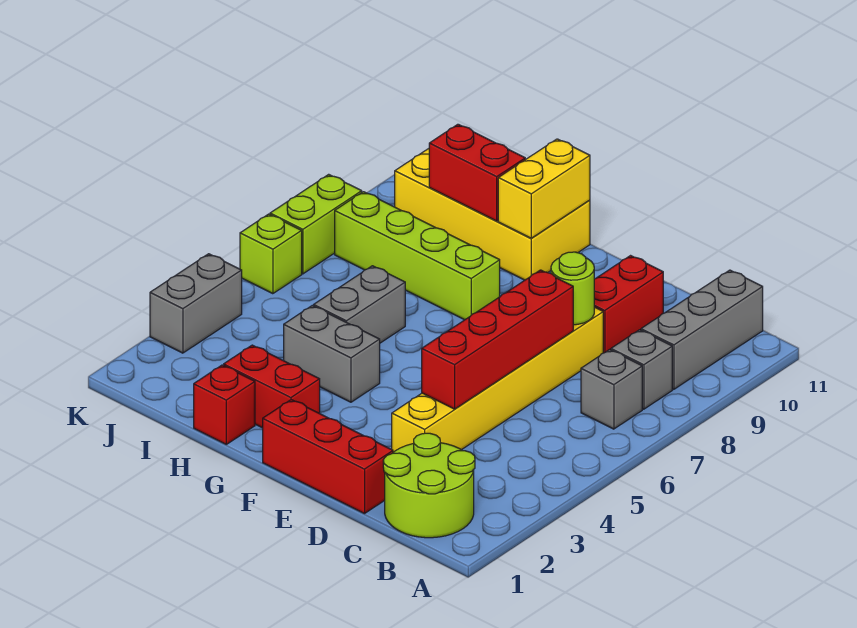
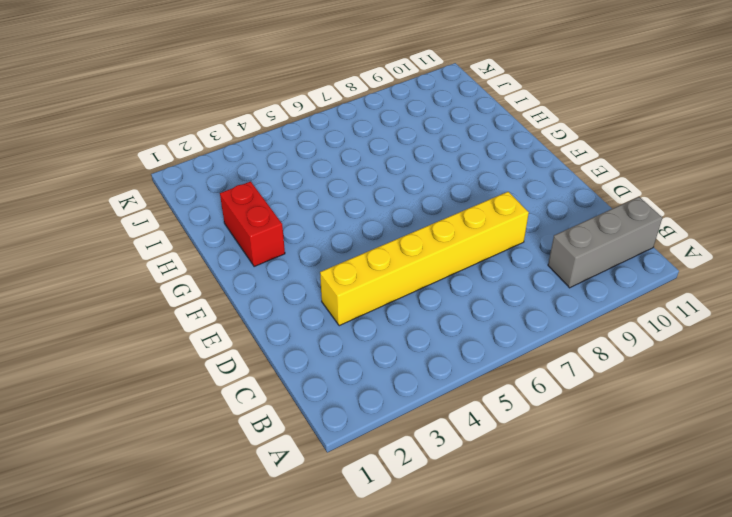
none -> lime 2x2 round brick [383,433,475,538]
none -> grey 1x1 brick [581,350,642,429]
none -> grey 1x1 brick [611,330,672,409]

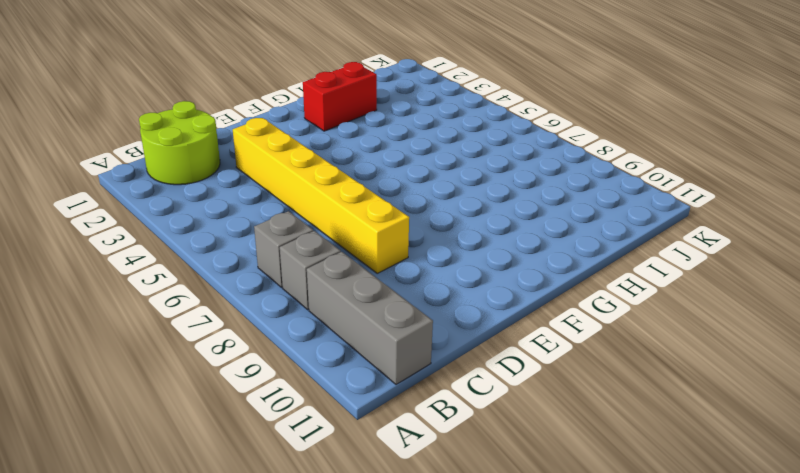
none -> red 1x3 brick [263,400,393,514]
none -> red 1x2 brick [594,256,663,353]
none -> grey 1x2 brick [284,306,380,402]

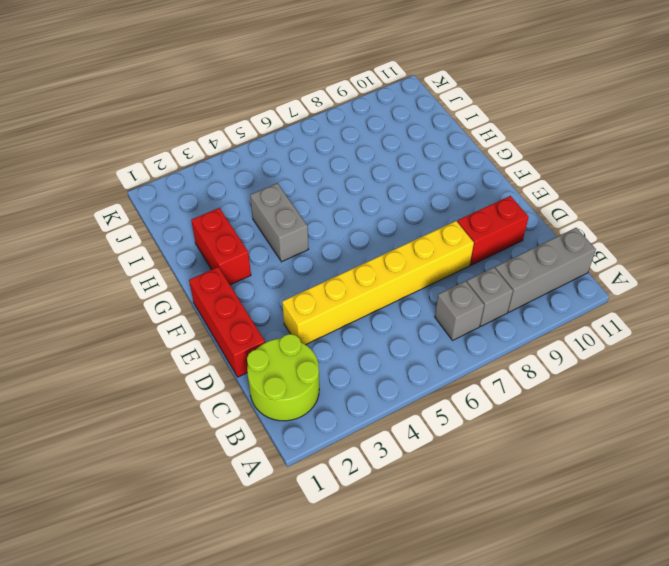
none -> lime 1x4 brick [335,192,500,320]
none -> yellow 2x4 brick [395,149,590,280]
none -> red 1x1 brick [194,365,255,444]

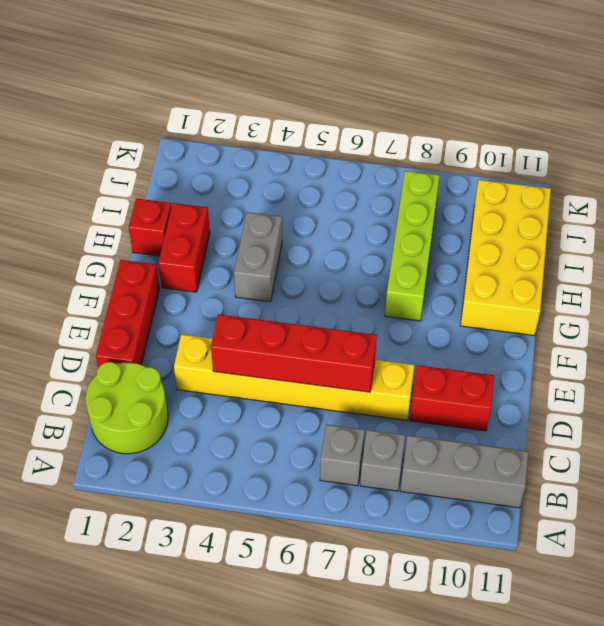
none -> grey 1x2 brick [314,266,405,343]
none -> grey 1x2 brick [150,254,242,353]
none -> lime 1x1 brick [240,214,302,294]

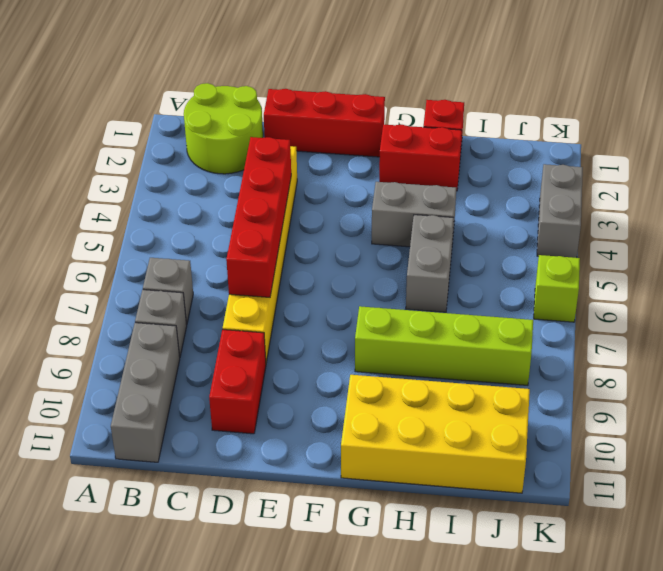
none -> lime 1x2 brick [270,174,362,274]
none -> lime 1x1 round brick [551,252,594,325]
none -> yellow 1x2 brick [498,139,590,238]

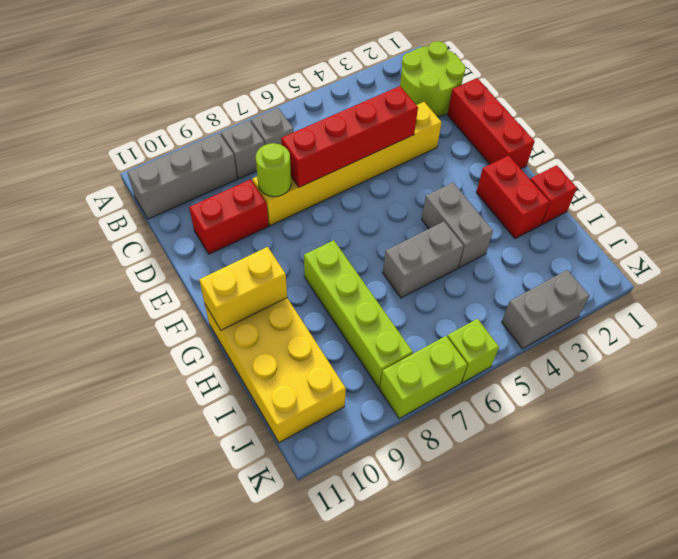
none -> red 1x2 brick [429,124,525,221]

